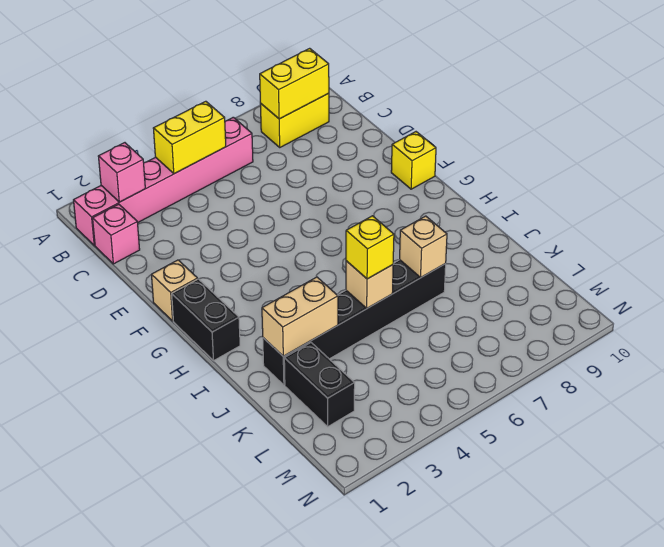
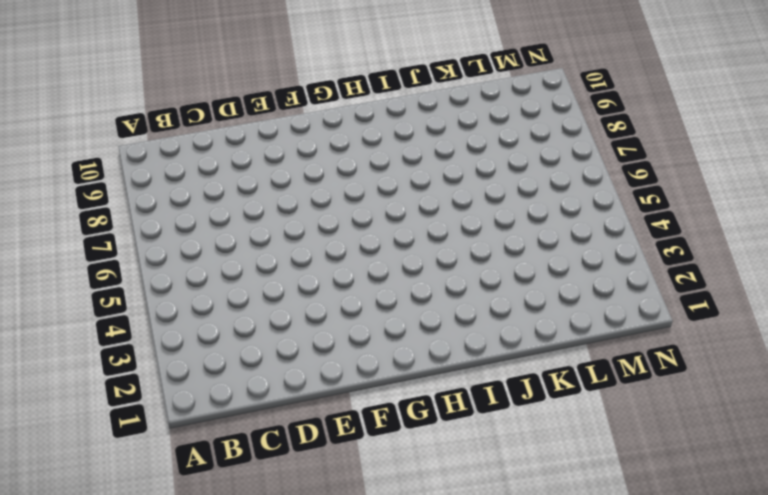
none -> pink 1x6 brick [74,117,253,245]
none -> yellow 1x2 brick [260,93,329,147]
none -> pink 1x1 brick [93,204,140,264]

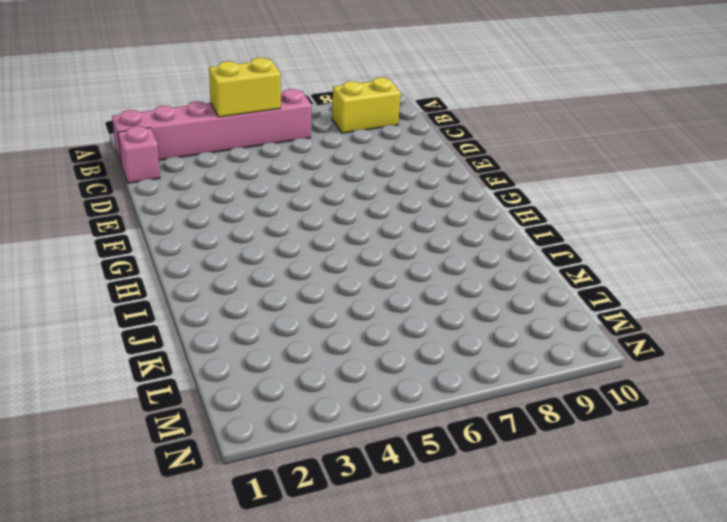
none -> tan 1x1 brick [152,260,198,321]
none -> yellow 1x1 brick [391,132,436,189]
none -> black 1x2 brick [172,279,240,360]

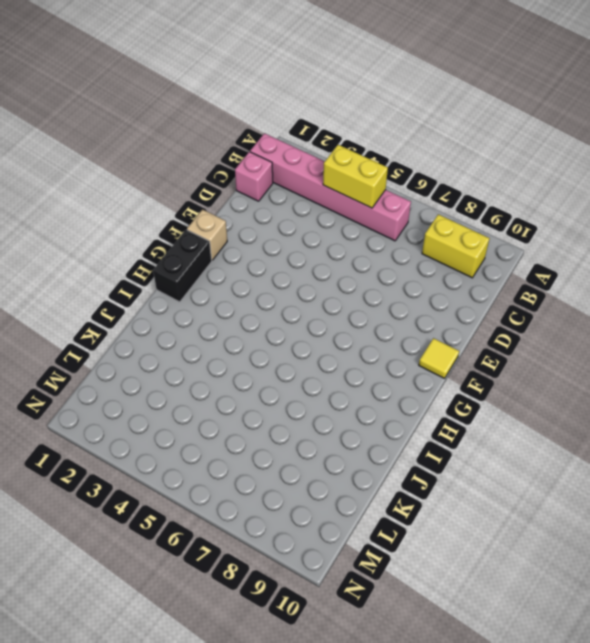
yellow 1x1 tile [419,338,459,379] -> yellow 1x1 brick [391,132,436,189]
none -> black 1x6 brick [263,260,446,385]
none -> black 1x2 brick [284,343,355,427]
none -> pink 1x1 brick [98,143,145,202]

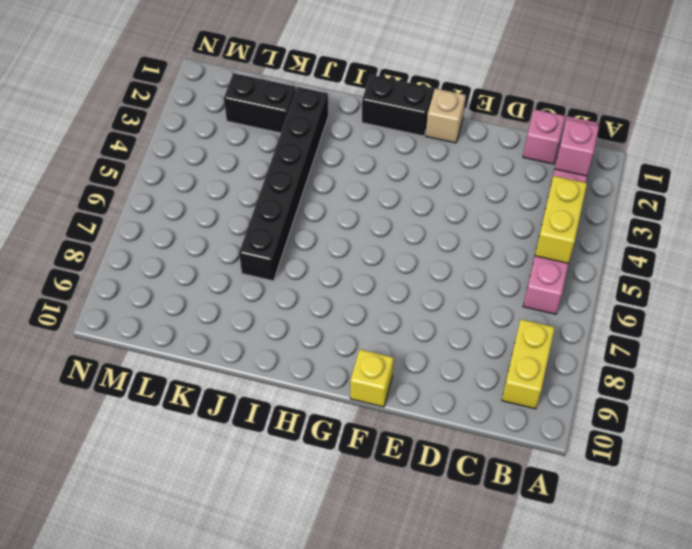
none -> yellow 1x2 brick [260,48,329,119]
none -> tan 1x2 brick [262,277,338,356]
none -> tan 1x1 brick [346,261,393,308]

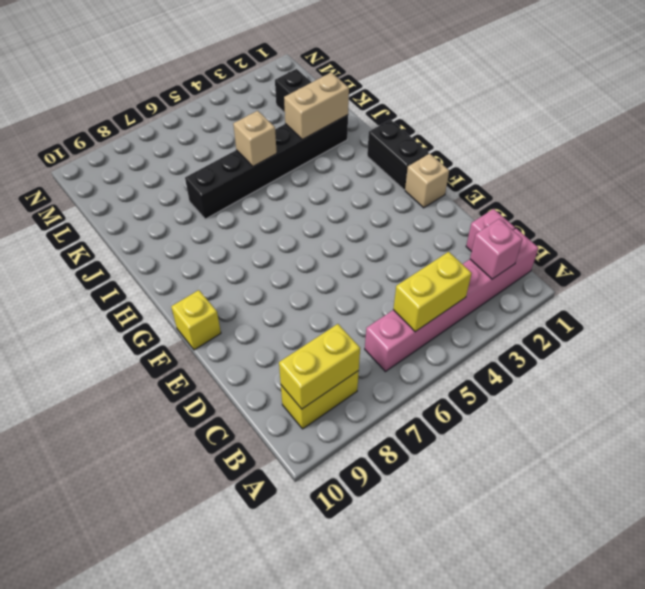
none -> tan 1x1 brick [400,216,447,277]
none -> yellow 1x1 brick [346,216,394,279]

